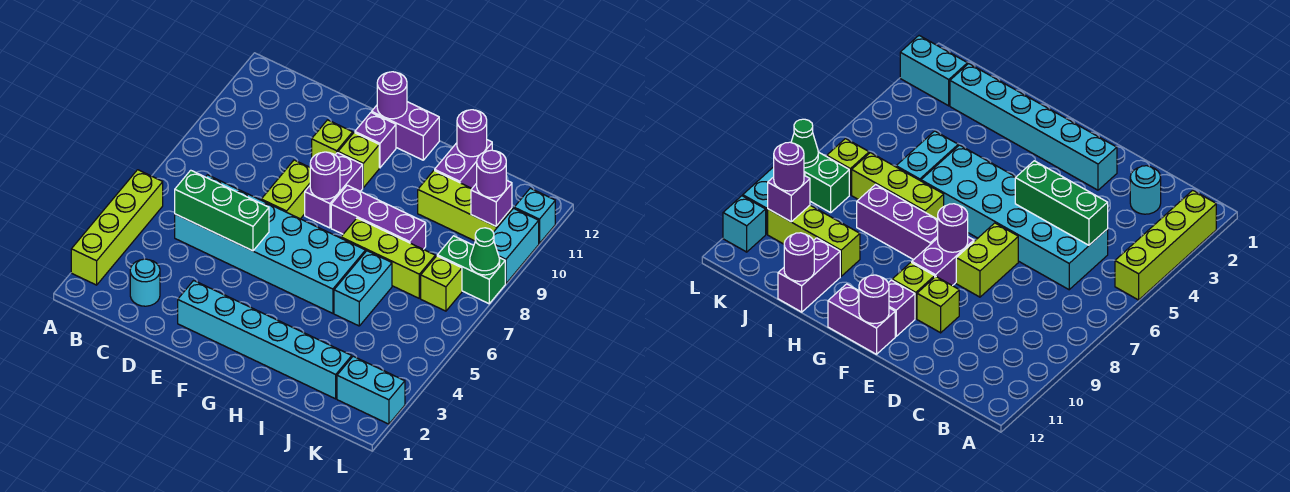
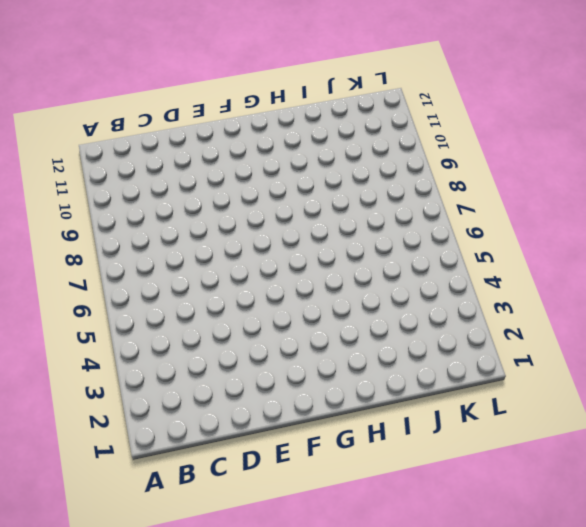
none -> lime 1x4 brick [71,170,163,285]
none -> cyan 1x1 round brick [130,259,160,306]
none -> cyan 2x6 brick [175,175,366,313]

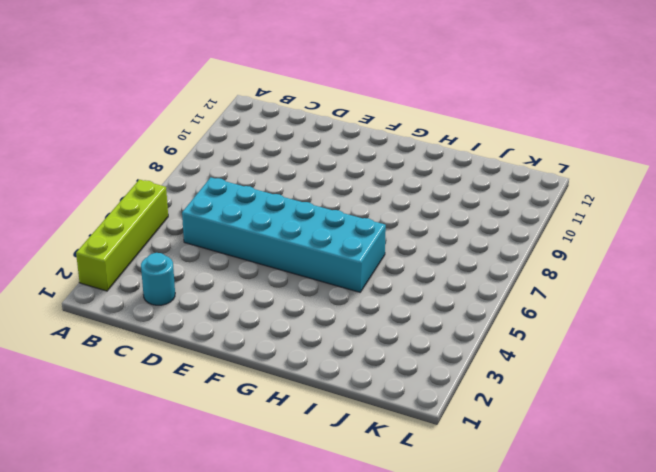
none -> cyan 1x6 brick [178,280,352,399]
none -> lime 1x2 brick [261,160,310,219]
none -> lime 1x1 brick [312,120,353,158]

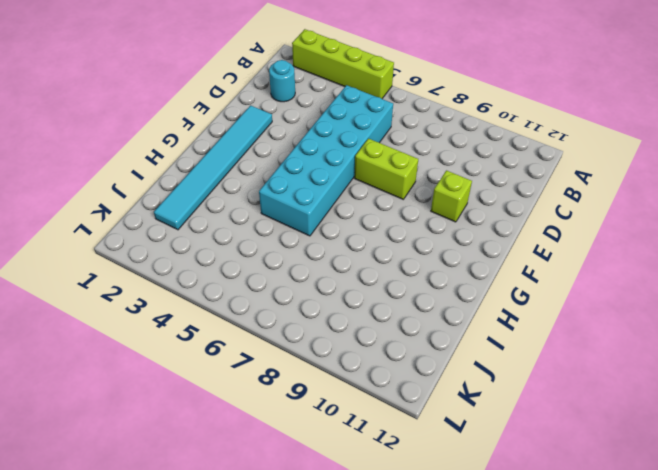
cyan 1x6 tile [154,106,272,230] -> cyan 1x6 brick [178,280,352,399]
none -> purple 1x2 brick [305,153,363,228]
none -> lime 1x1 brick [338,133,379,188]
none -> purple 1x1 brick [355,113,396,168]

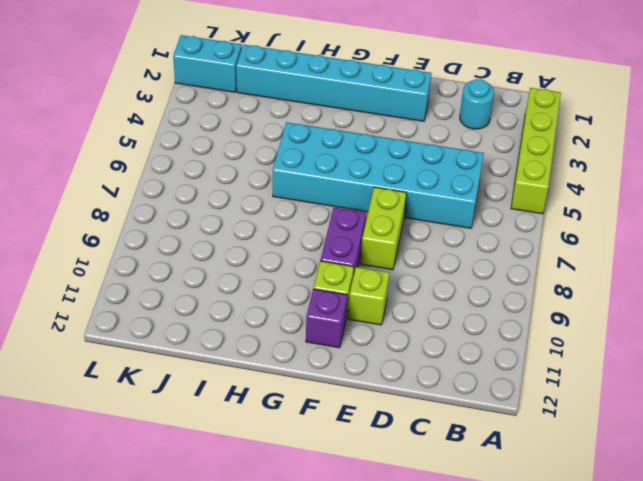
none -> purple 1x2 brick [372,102,439,160]
none -> purple 1x3 brick [331,185,426,249]
none -> lime 1x3 brick [341,218,435,298]

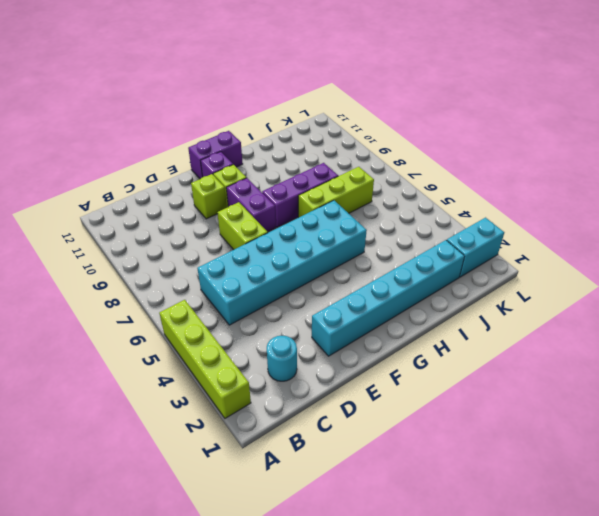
none -> cyan 1x2 brick [334,251,392,326]
none -> lime 1x3 brick [418,171,512,241]
none -> purple 1x2 brick [435,140,492,188]

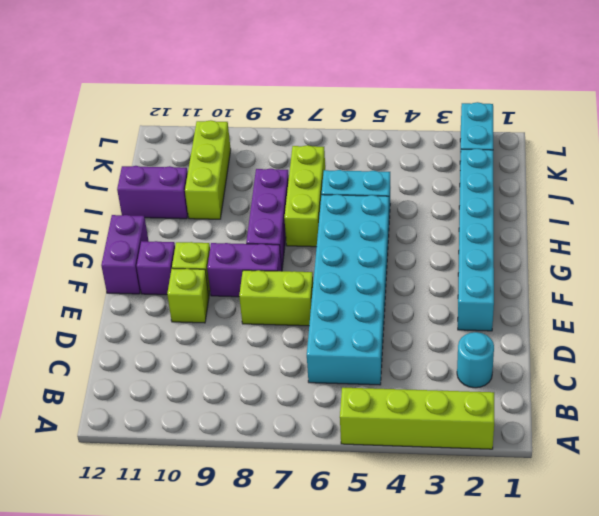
none -> lime 1x1 brick [421,256,462,311]
none -> green 1x2 brick [437,236,505,304]
none -> cyan 1x2 brick [493,208,539,284]

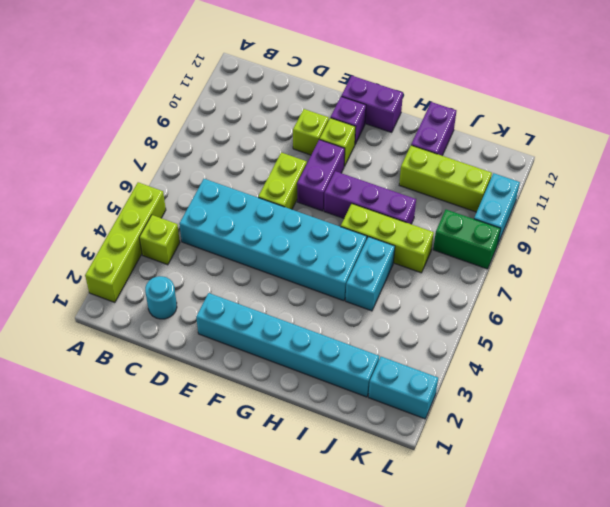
lime 1x1 brick [139,215,180,265] -> lime 1x1 brick moved to [421,256,462,311]
none -> cyan 1x1 brick [514,188,555,244]
none -> green 1x3 brick [175,170,269,251]
none -> purple 1x1 round brick [310,152,340,199]

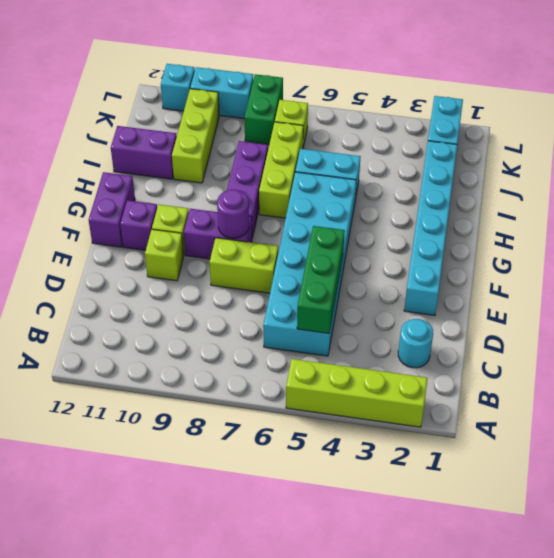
none -> purple 1x1 round brick [377,72,407,119]
none -> purple 1x1 round brick [457,110,487,157]
none -> purple 1x1 brick [471,180,512,226]

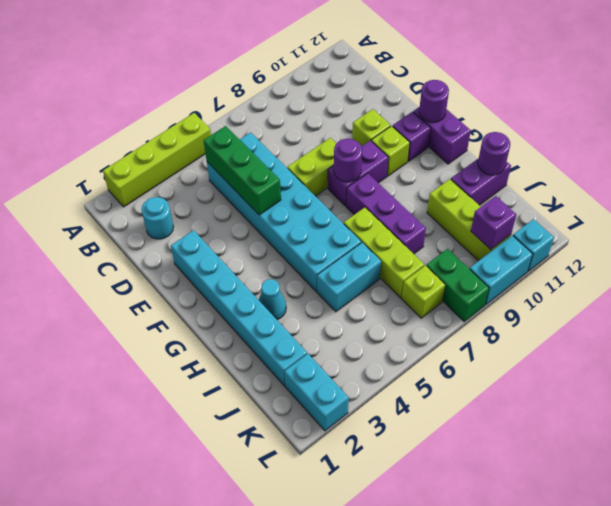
cyan 1x1 cone [259,279,286,320] -> none
none -> green 1x1 cone [470,228,500,275]
none -> purple 1x1 round brick [477,150,506,197]

